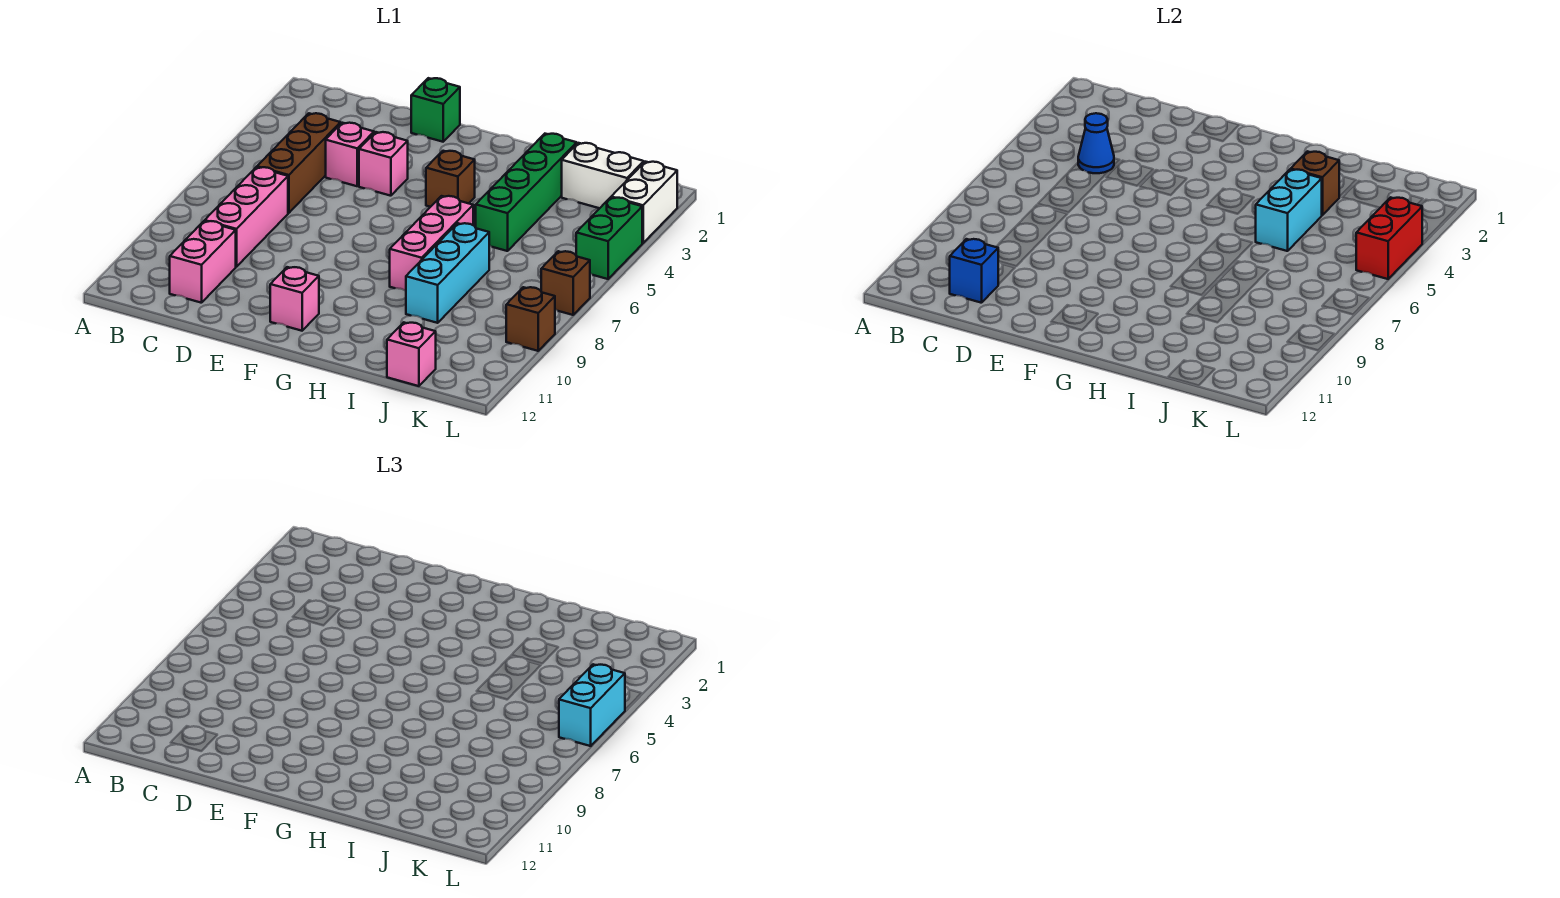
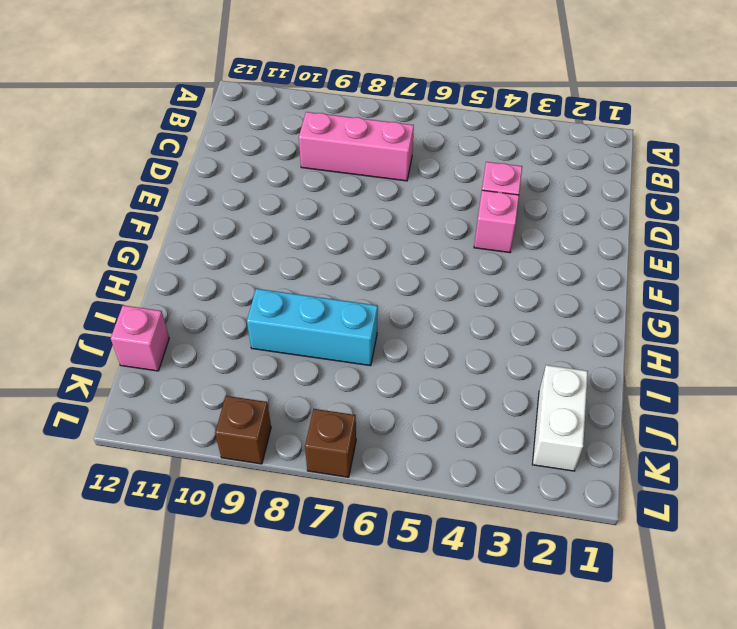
none -> brown 1x3 brick [257,113,341,213]
none -> pink 1x2 brick [170,221,236,303]
none -> green 1x1 brick [411,78,460,142]

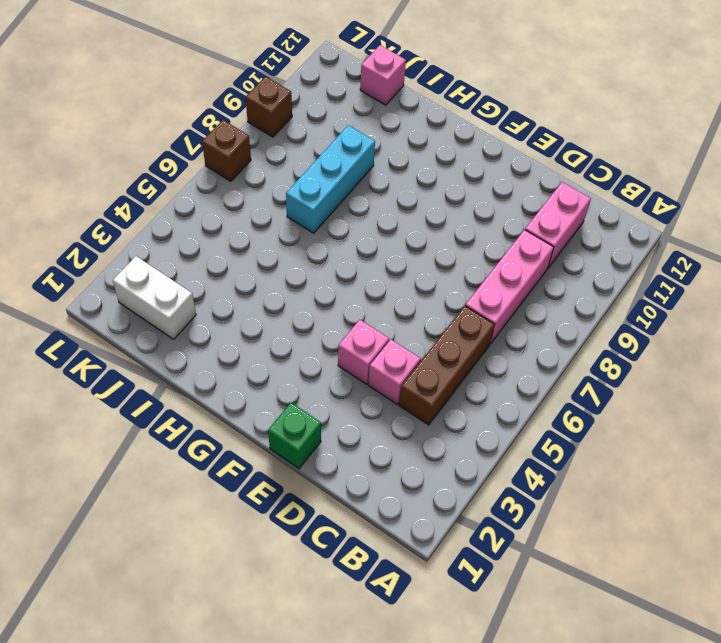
none -> pink 1x1 brick [270,267,319,331]
none -> brown 1x1 brick [426,151,475,207]
none -> pink 1x3 brick [390,196,473,291]

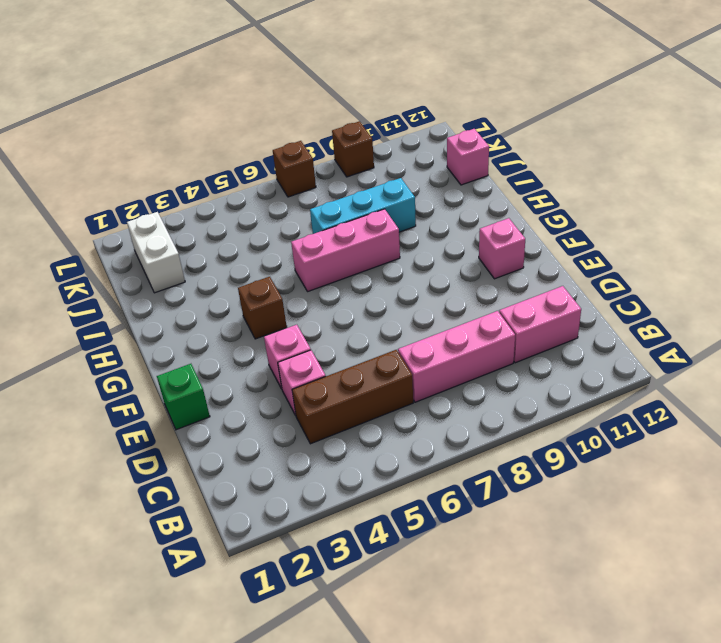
none -> green 1x4 brick [476,134,577,251]
none -> white 1x2 brick [611,162,677,243]
none -> green 1x2 brick [576,197,642,279]

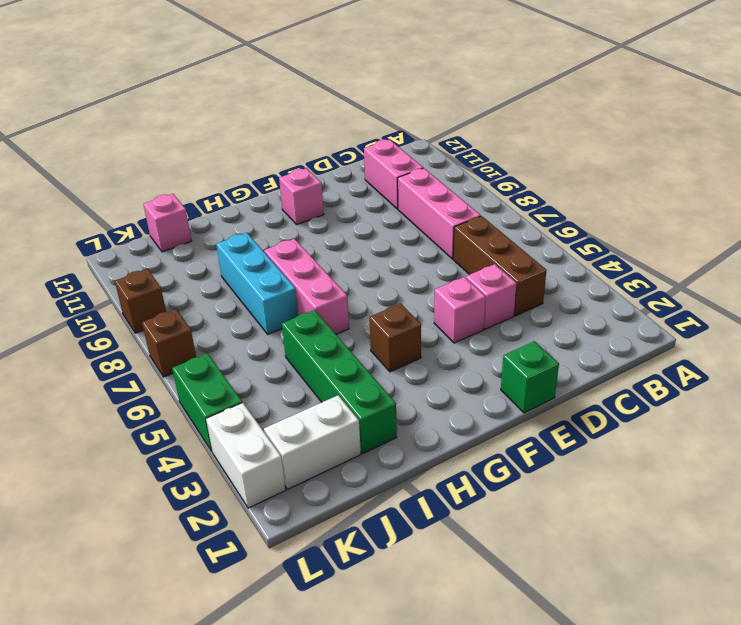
none -> blue 1x1 cone [1078,113,1114,173]
none -> blue 1x1 brick [950,239,998,303]
none -> brown 1x1 brick [1291,151,1339,215]

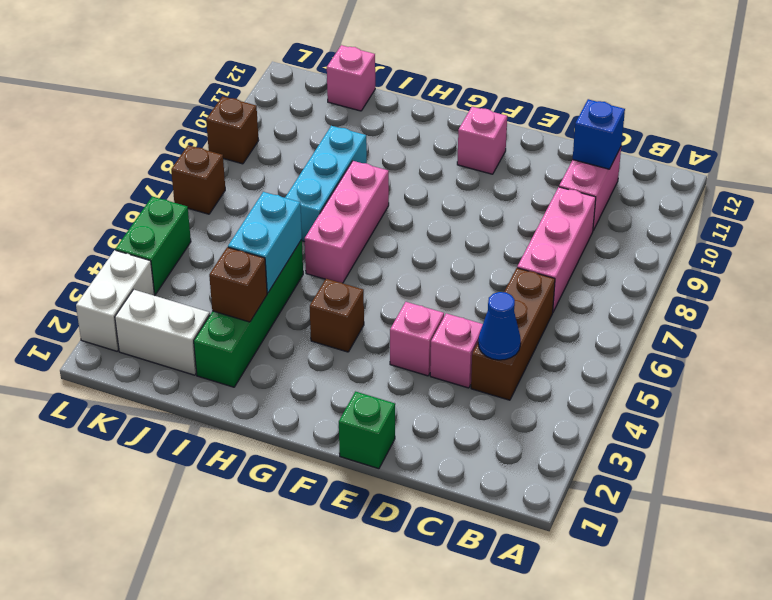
none -> red 1x2 brick [1356,197,1422,279]
none -> cyan 1x2 brick [559,664,625,746]

